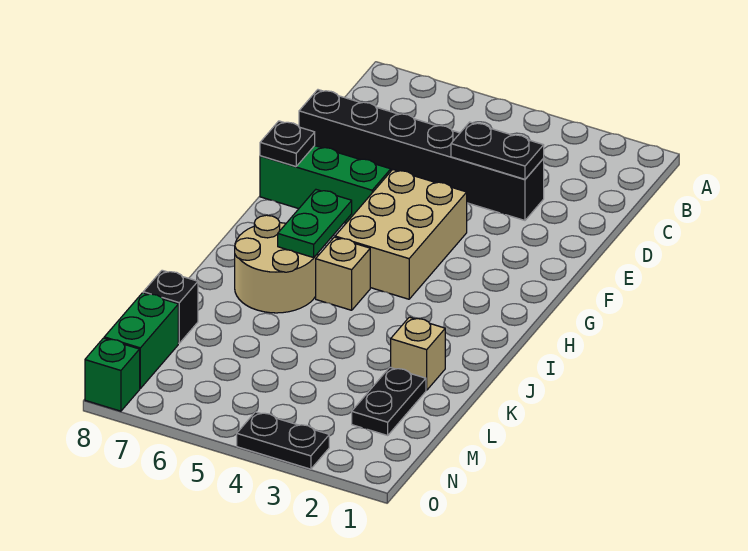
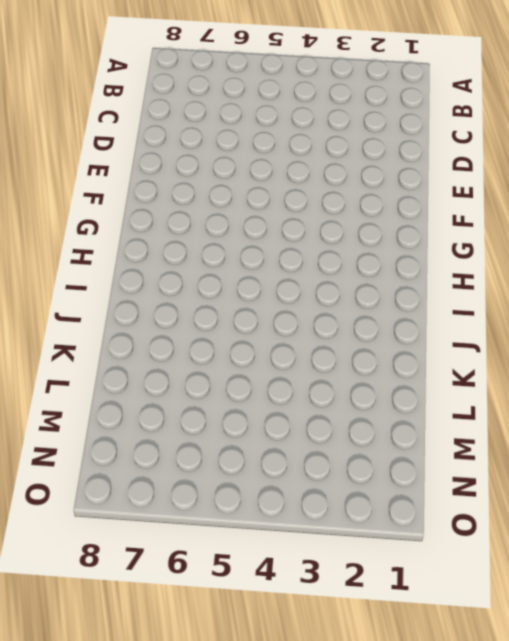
none -> black 1x6 brick [299,90,544,220]
none -> tan 2x3 brick [335,170,467,299]
none -> green 1x3 brick [260,146,391,223]

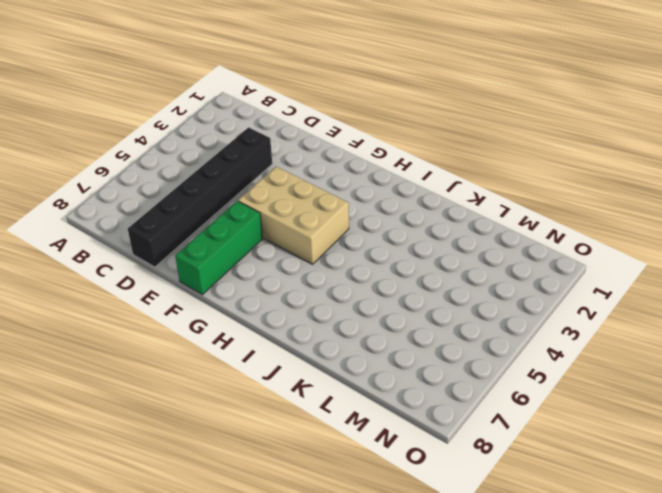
none -> tan 1x1 brick [316,237,370,310]
none -> tan 2x2 round brick [235,215,318,313]
none -> tan 1x1 brick [391,317,445,390]

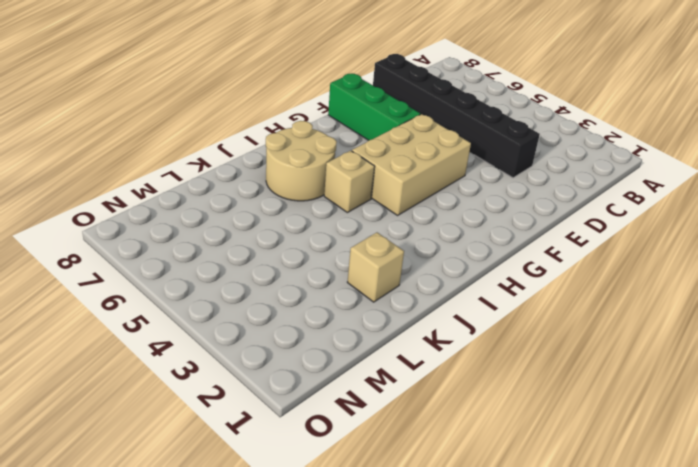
none -> black 1x2 plate [352,367,426,435]
none -> black 1x1 brick [143,270,198,343]
none -> green 1x2 brick [104,293,178,388]

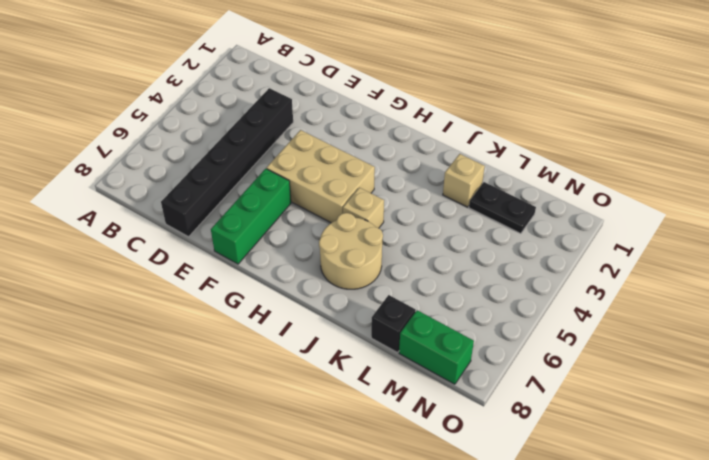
none -> black 1x2 plate [237,412,329,469]
none -> green 1x1 brick [85,338,140,411]
none -> black 1x2 plate [451,122,544,179]

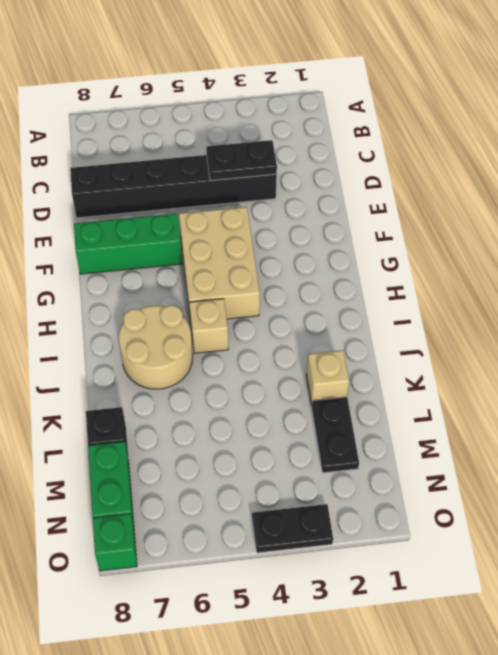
none -> black 1x1 plate [260,121,315,167]
none -> green 1x2 plate [278,190,352,258]

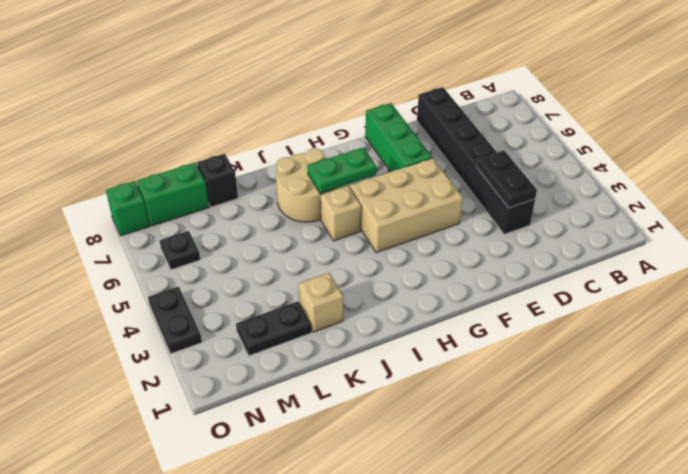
black 1x1 plate [160,231,200,270] -> black 1x1 plate moved to [260,121,315,167]

